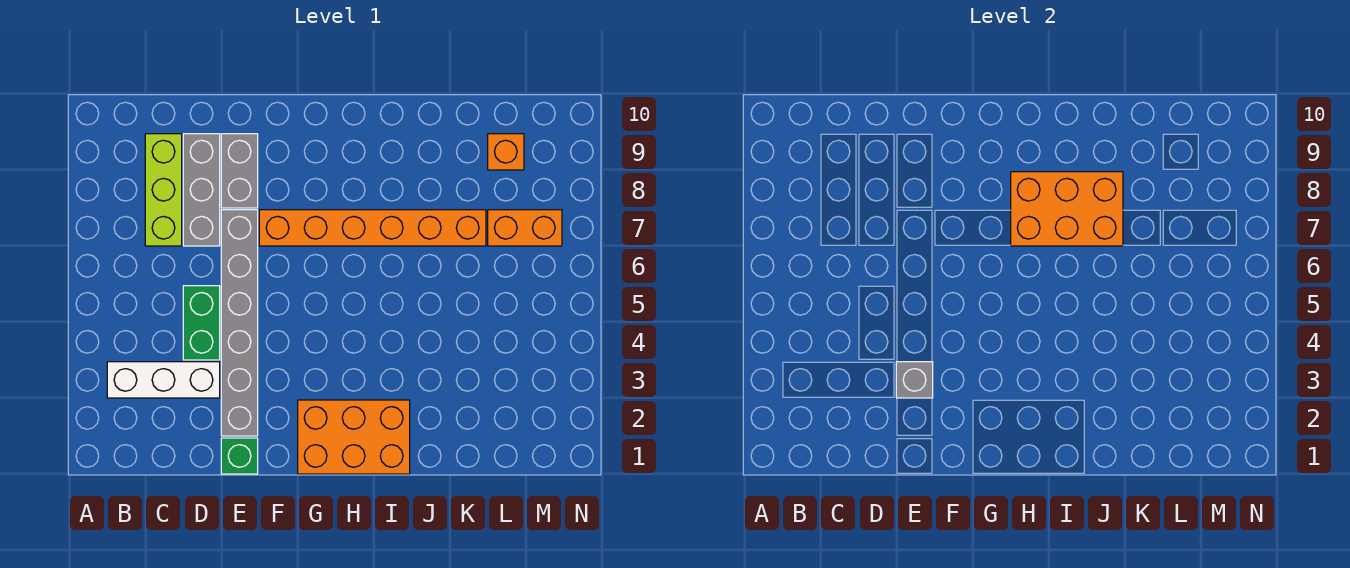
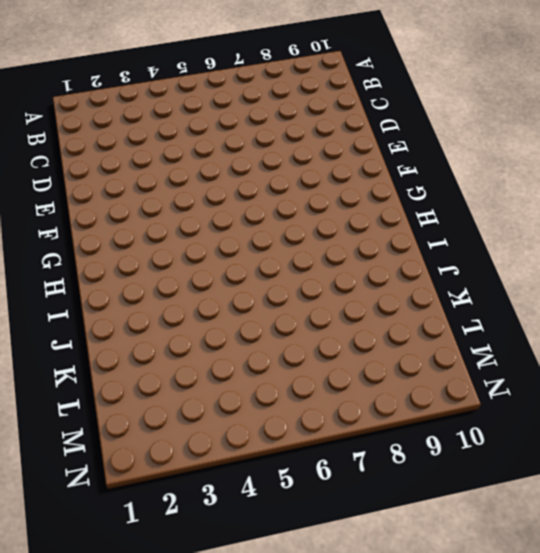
none -> white 1x3 brick [107,362,220,398]
none -> lime 1x3 brick [145,134,182,246]
none -> green 1x2 brick [183,286,220,360]

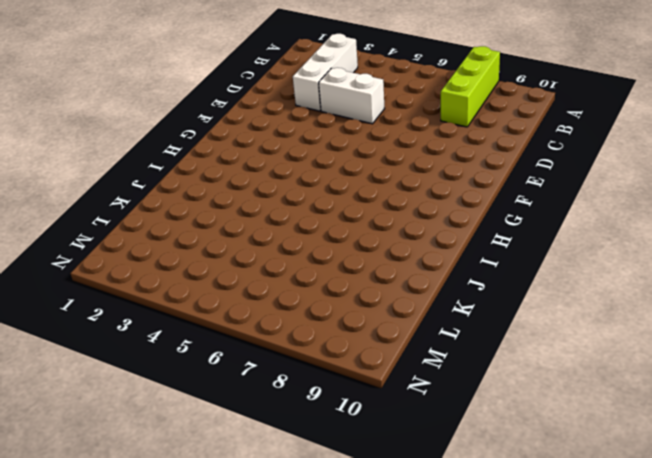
lime 1x3 brick [441,46,500,127] -> lime 1x3 brick turned to [145,134,182,246]
white 1x2 brick [319,68,385,124] -> green 1x2 brick [183,286,220,360]
none -> grey 1x3 brick [183,134,220,246]
none -> green 1x1 brick [221,438,258,474]
none -> grey 1x6 brick [221,210,258,436]

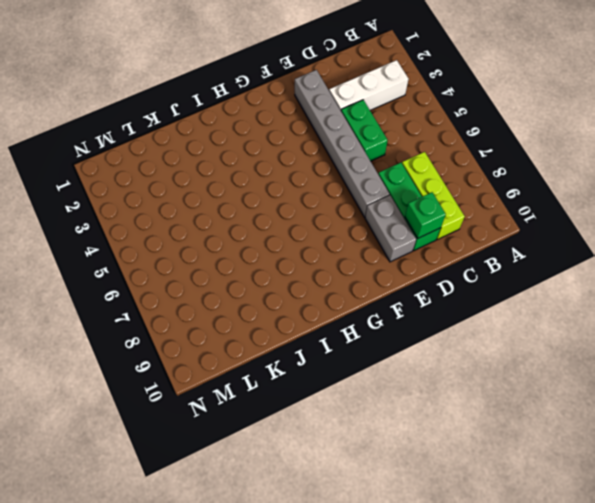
green 1x3 brick [378,163,441,251] -> grey 1x3 brick [183,134,220,246]
green 1x1 brick [405,192,446,238] -> green 1x1 brick moved to [221,438,258,474]
none -> orange 1x6 brick [259,210,486,246]
none -> orange 2x3 brick [298,400,410,474]
none -> orange 1x2 brick [488,210,562,246]

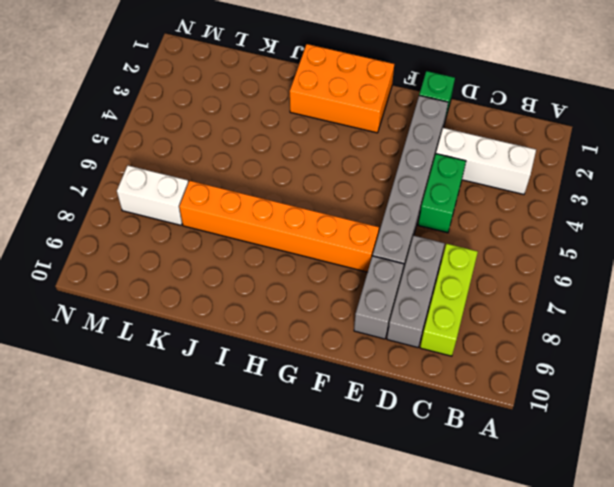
white 1x2 brick [117,166,188,225] -> orange 1x2 brick [488,210,562,246]
none -> orange 1x1 brick [488,134,524,170]
none -> grey 1x1 brick [896,362,933,398]
none -> orange 2x3 brick [1011,172,1123,246]

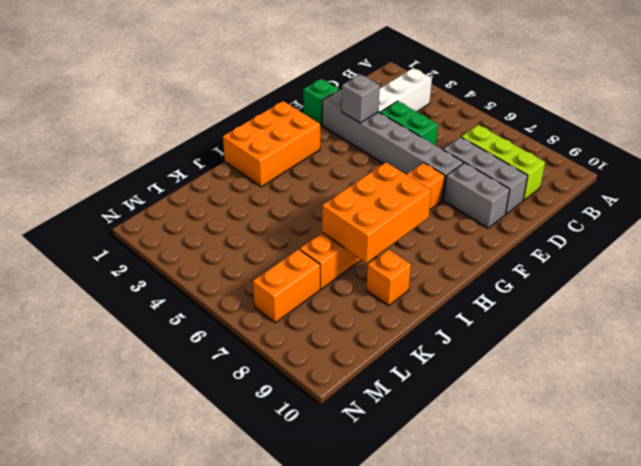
orange 1x1 brick [367,249,411,306] -> orange 1x1 brick moved to [488,134,524,170]

